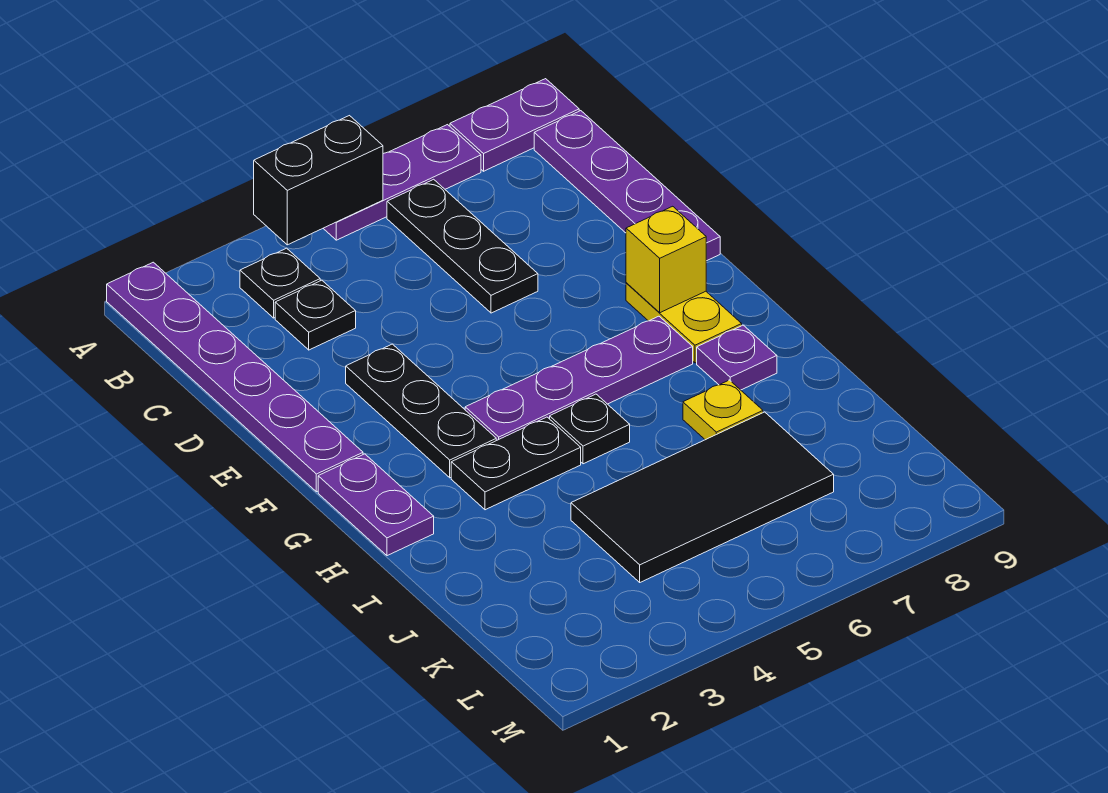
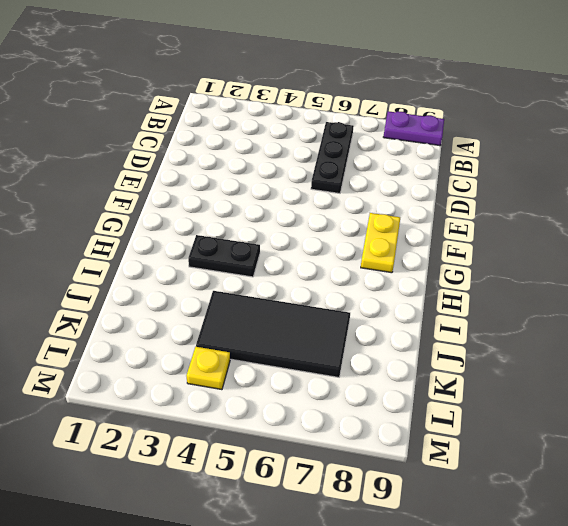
yellow 1x1 plate [186,347,230,390] -> yellow 1x1 plate moved to [683,380,763,440]
none -> purple 1x6 plate [107,262,363,492]
none -> purple 1x3 plate [323,125,481,240]
none -> black 1x1 plate [240,248,320,318]

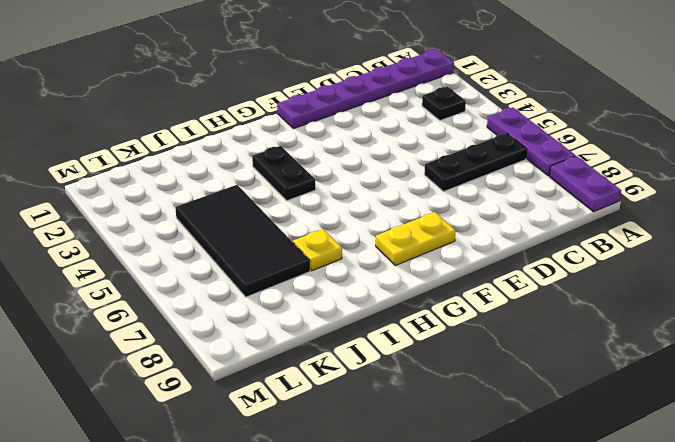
none -> purple 1x4 plate [534,111,720,261]
none -> black 1x1 plate [275,280,356,350]
none -> black 1x3 plate [346,344,496,478]

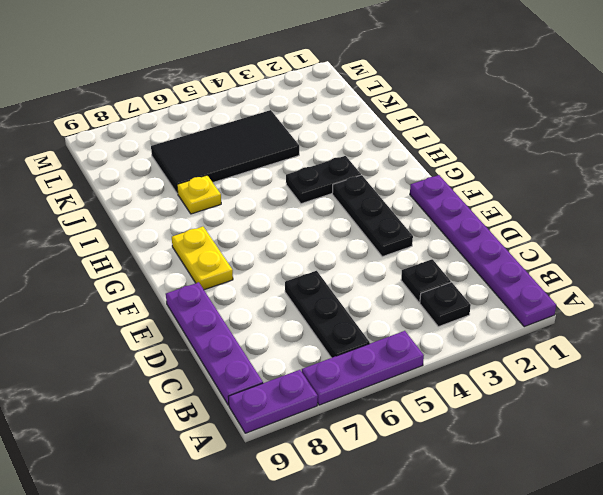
none -> purple 1x2 plate [318,454,434,556]
none -> purple 1x4 plate [465,316,693,440]
none -> black 1x1 plate [550,394,630,464]

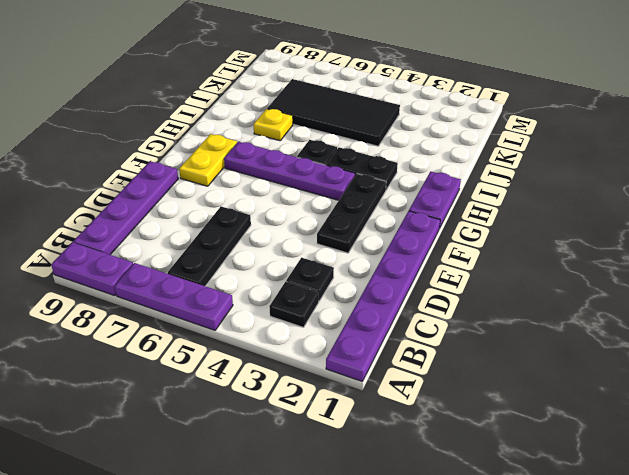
none -> purple 1x1 plate [697,325,777,390]
none -> black 1x2 brick [254,116,383,245]
none -> yellow 1x1 brick [626,206,706,313]

